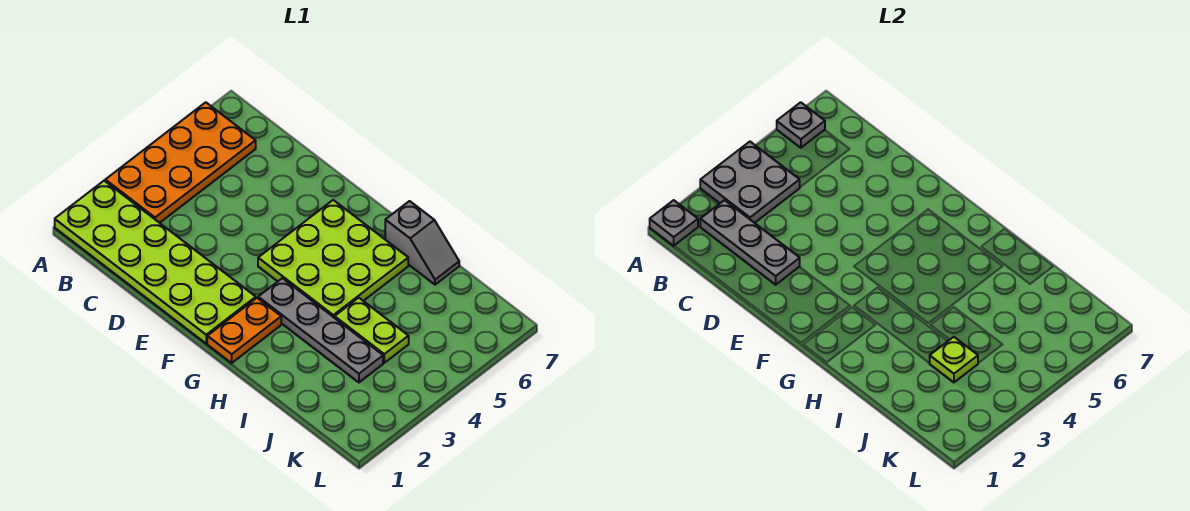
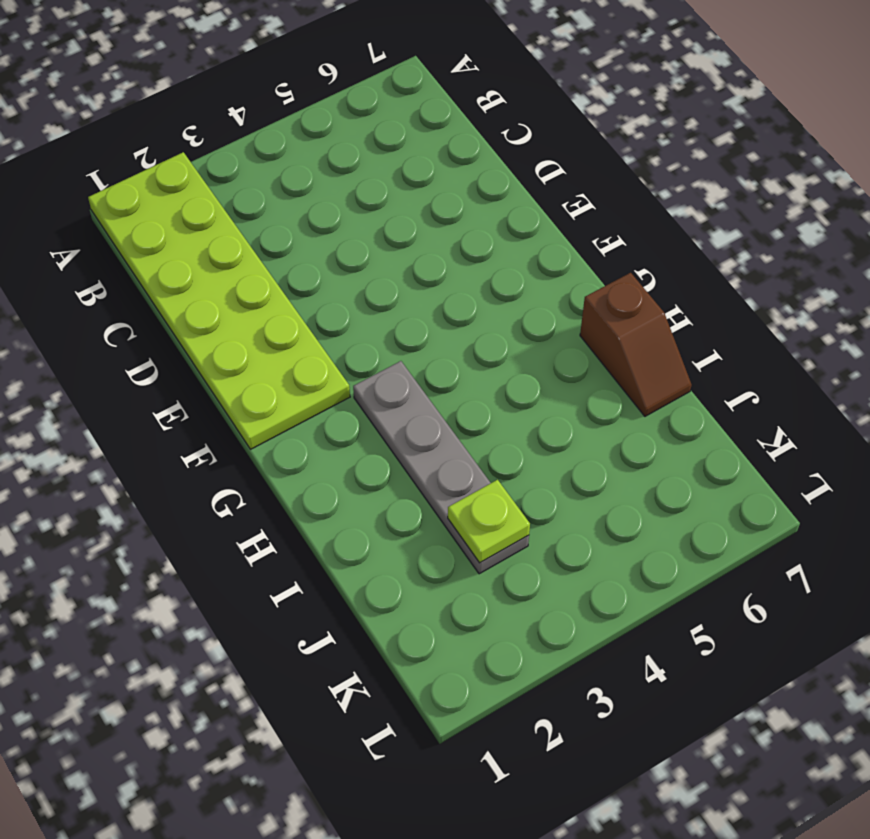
brown 1x2 slope [580,273,692,416] -> grey 1x2 slope [385,201,459,285]
none -> orange 2x4 plate [105,102,256,223]
none -> lime 3x3 plate [258,200,408,318]
none -> orange 1x2 plate [207,298,281,363]

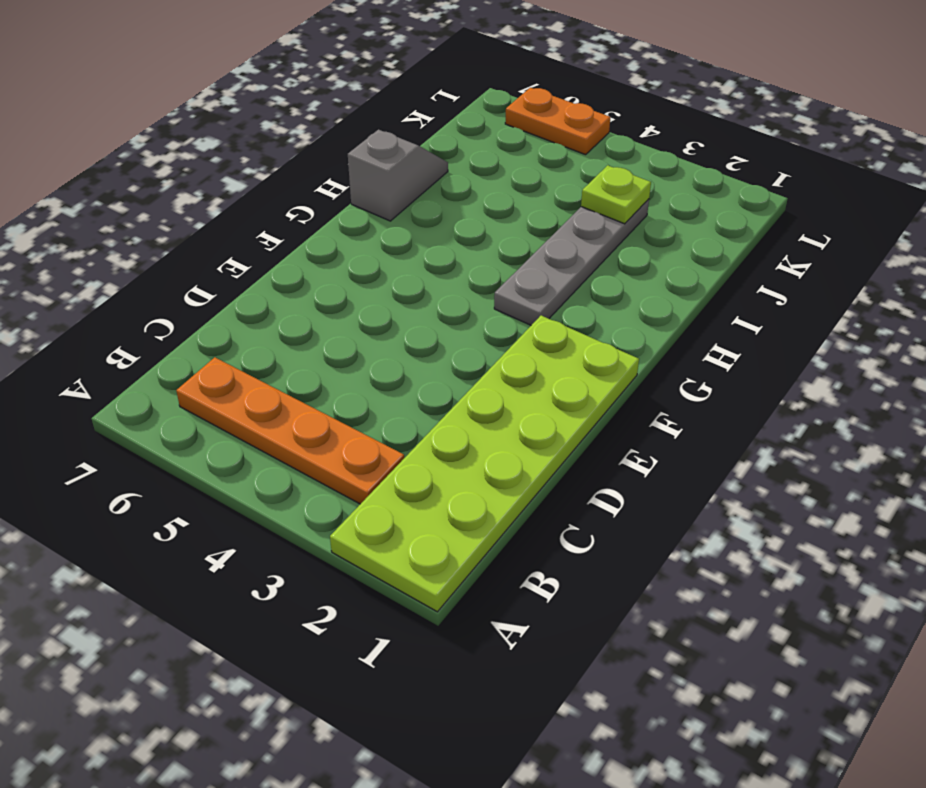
orange 1x4 plate [176,357,404,504] -> orange 2x4 plate [105,102,256,223]
orange 1x2 plate [505,88,610,155] -> orange 1x2 plate moved to [207,298,281,363]
none -> lime 3x3 plate [258,200,408,318]
none -> lime 1x2 plate [335,298,409,363]
none -> grey 1x1 plate [650,200,698,246]

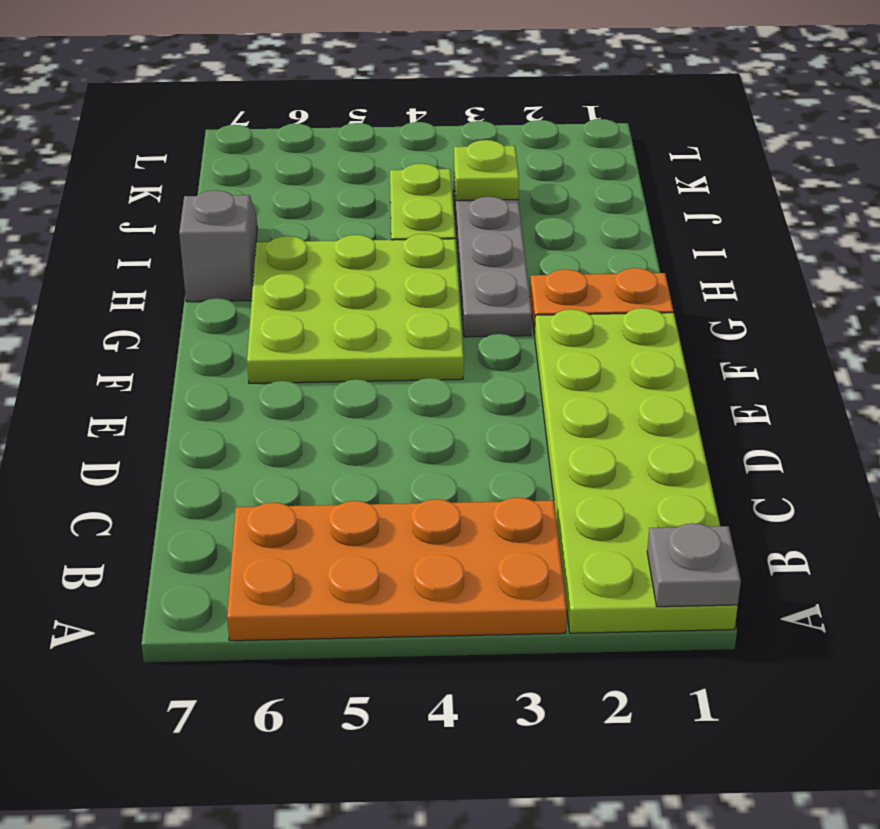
none -> grey 2x2 plate [700,142,800,223]
none -> grey 1x1 plate [777,102,825,148]
none -> grey 1x3 plate [700,200,800,285]

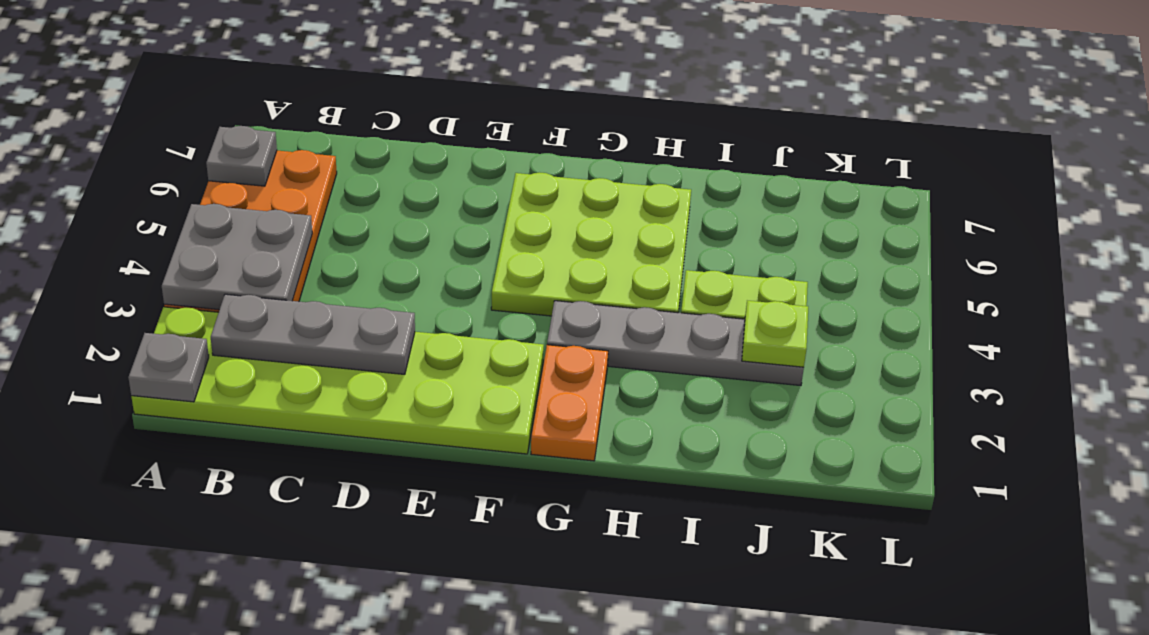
none -> grey 1x2 slope [385,201,459,285]

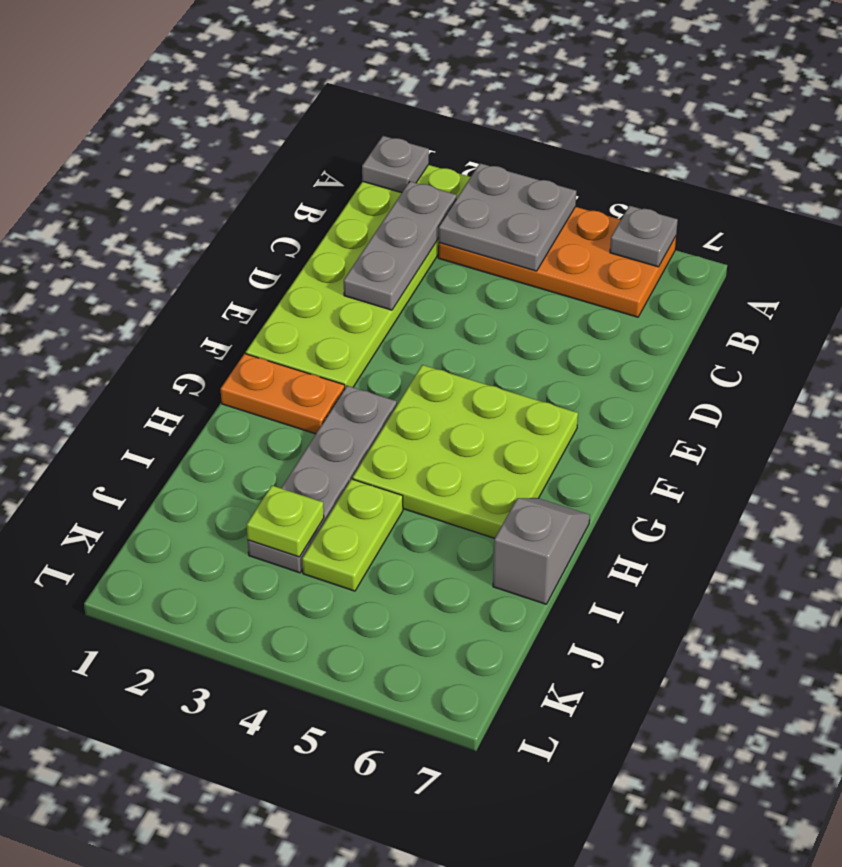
grey 1x2 slope [493,498,590,604] -> grey 1x2 slope turned to [385,201,459,285]

